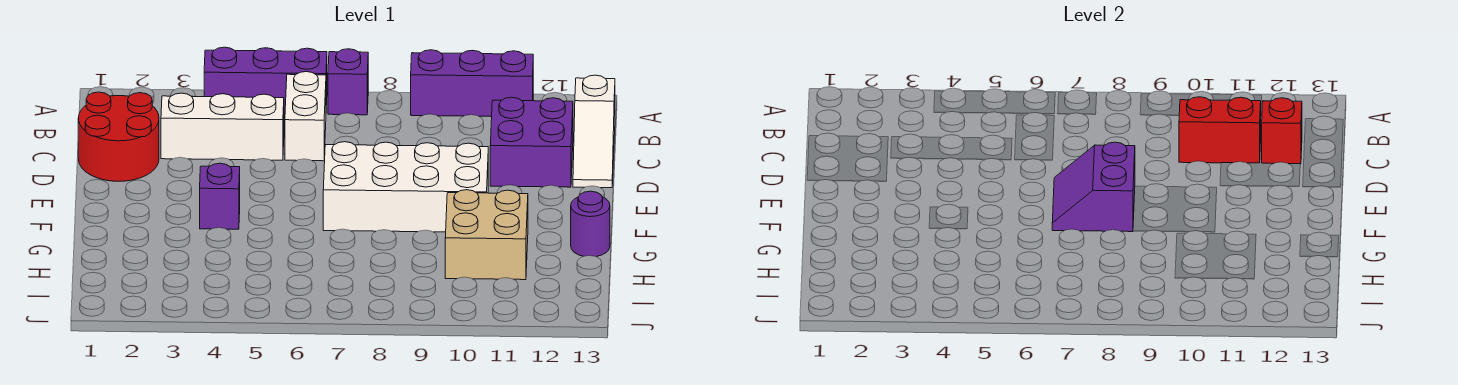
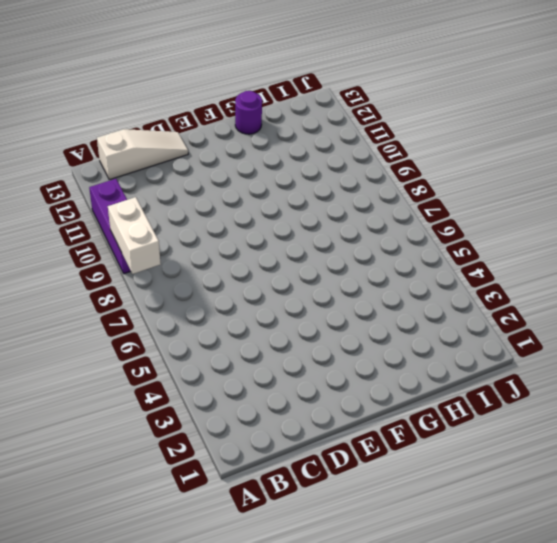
white 1x2 brick [108,197,161,274] -> white 1x2 brick turned to [285,72,326,161]
none -> purple 1x3 brick [204,47,327,114]
none -> purple 1x1 brick [328,49,368,115]
none -> red 2x2 round brick [78,92,159,181]

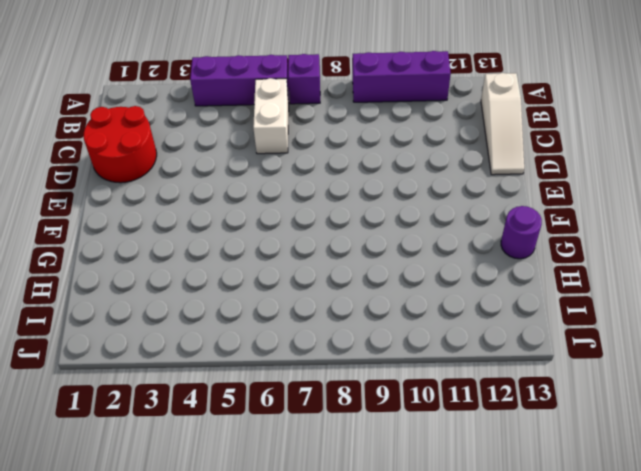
none -> white 1x3 brick [161,93,284,160]
none -> purple 2x2 brick [490,97,573,187]
none -> white 2x4 brick [323,142,488,232]

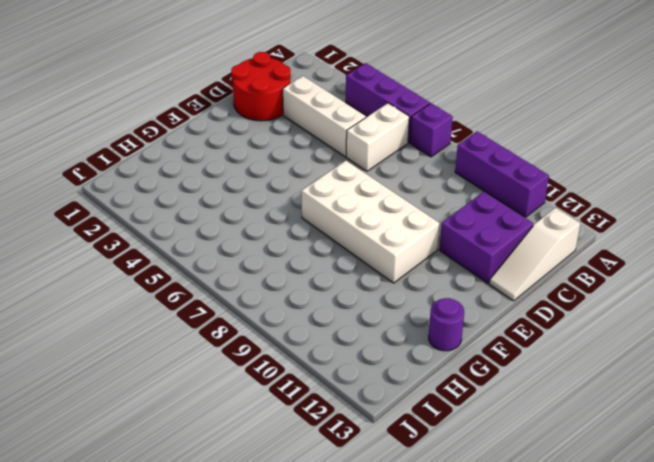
none -> purple 1x1 brick [200,163,240,229]
none -> tan 2x2 brick [445,190,528,280]
none -> red 1x2 brick [1179,97,1261,163]

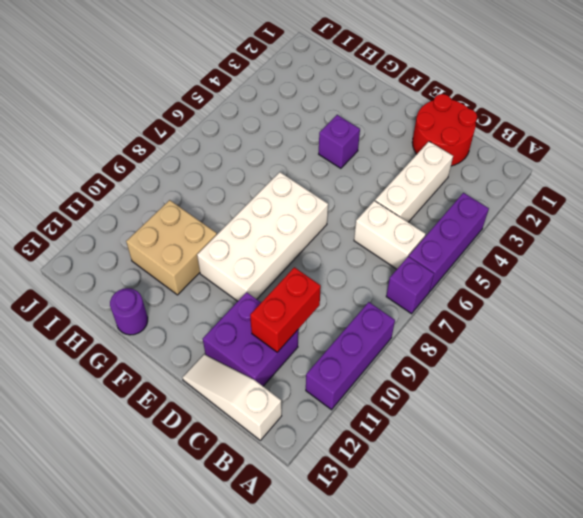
none -> red 1x1 brick [1262,98,1302,164]
none -> purple 2x2 slope [1052,142,1135,232]

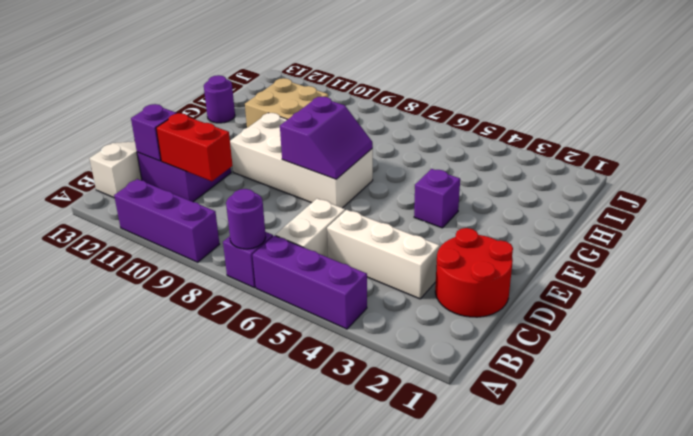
purple 1x1 round brick [226,189,266,249] -> none
purple 1x1 brick [131,104,177,161] -> red 1x1 brick [1262,98,1302,164]

